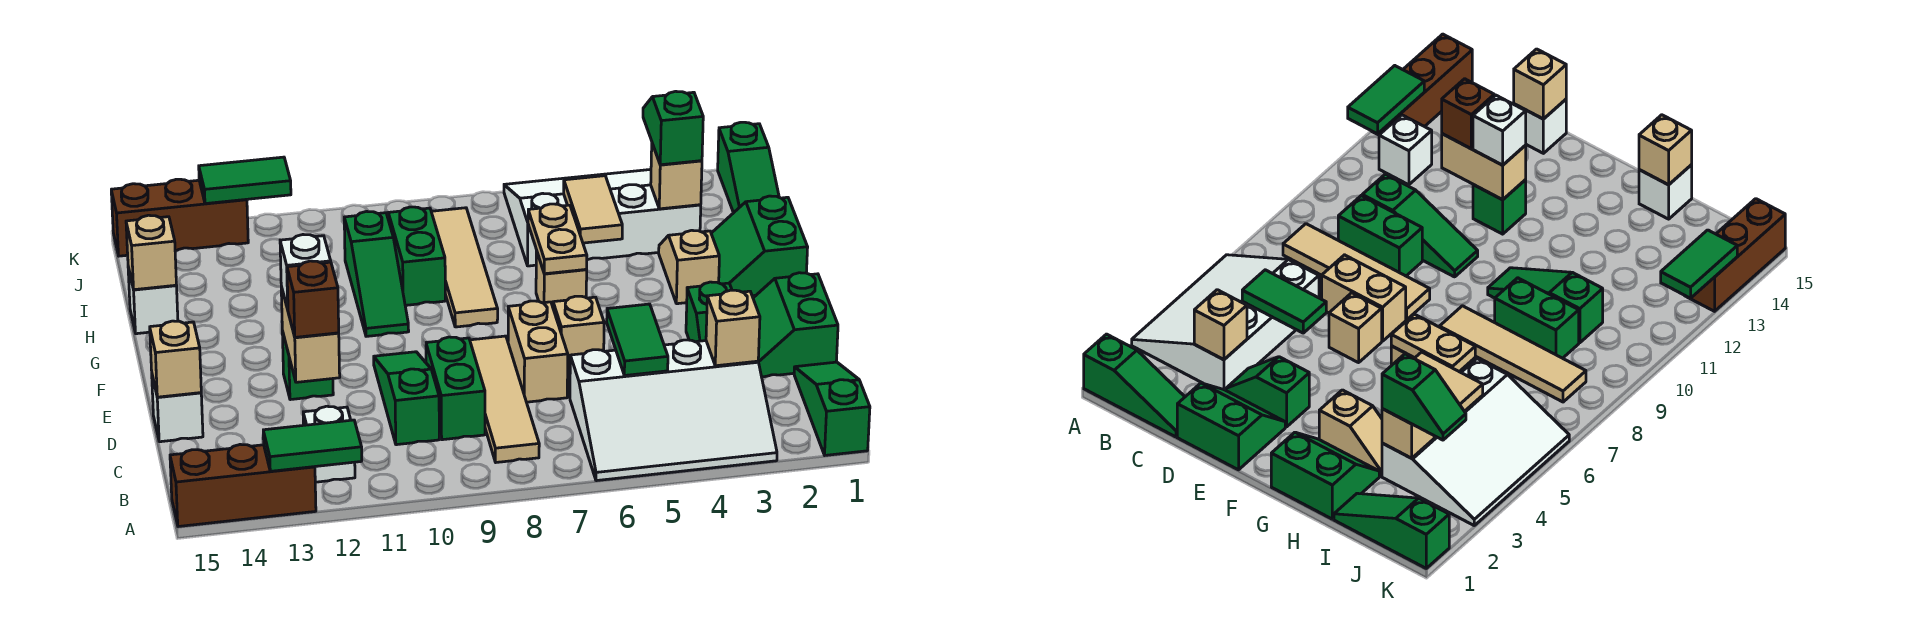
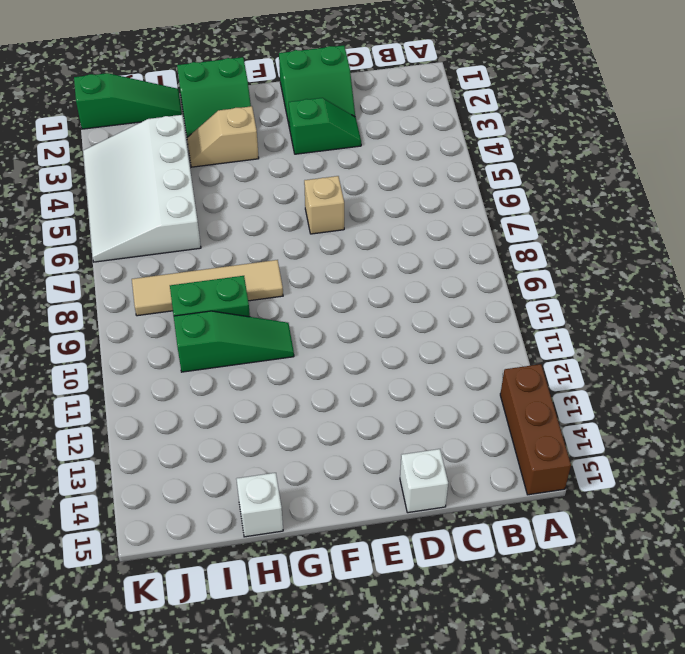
none -> green 1x3 slope [794,362,870,455]
none -> white 3x4 slope [570,340,777,481]
none -> tan 1x4 tile [470,336,539,462]
none -> white 1x1 brick [303,406,355,482]

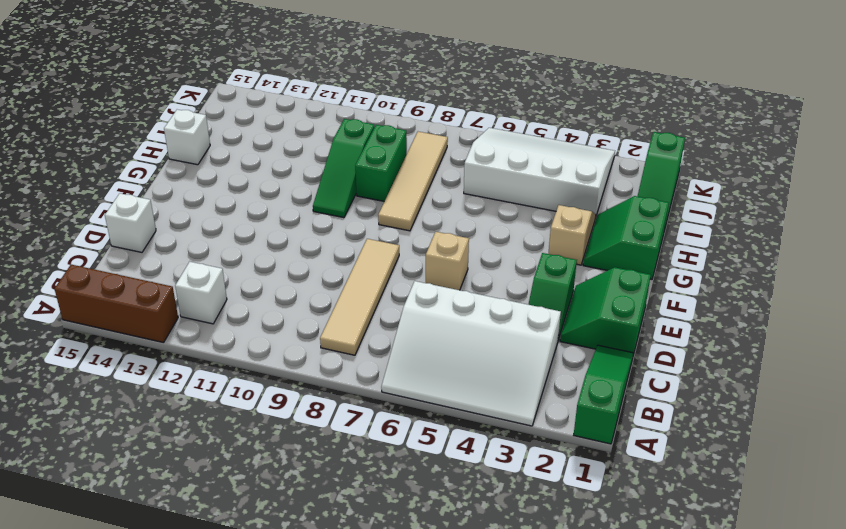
none -> green 1x2 brick [426,337,485,440]
none -> green 1x3 slope [374,352,439,445]
none -> tan 1x2 brick [508,301,568,402]
none -> green 1x1 brick [282,331,333,400]

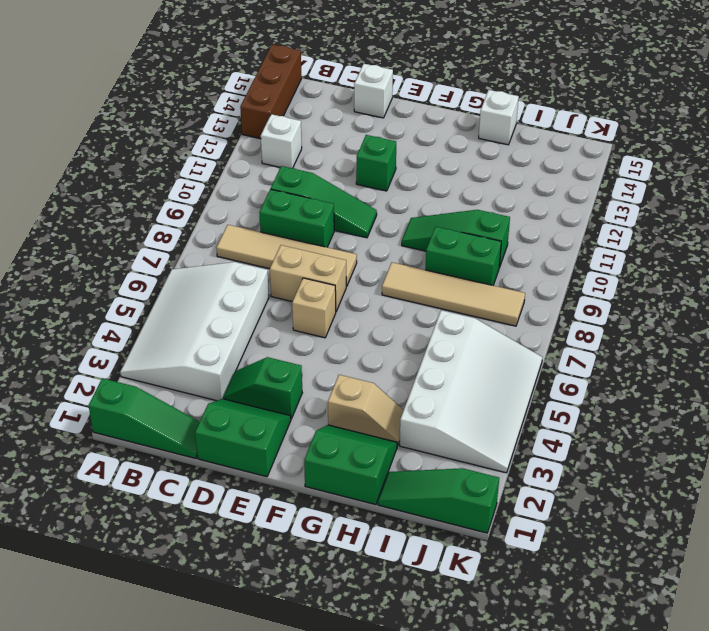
none -> tan 1x1 brick [536,250,587,307]
none -> brown 1x3 brick [111,179,248,256]
none -> green 1x2 tile [263,420,362,471]
none -> tan 1x1 brick [706,290,760,366]

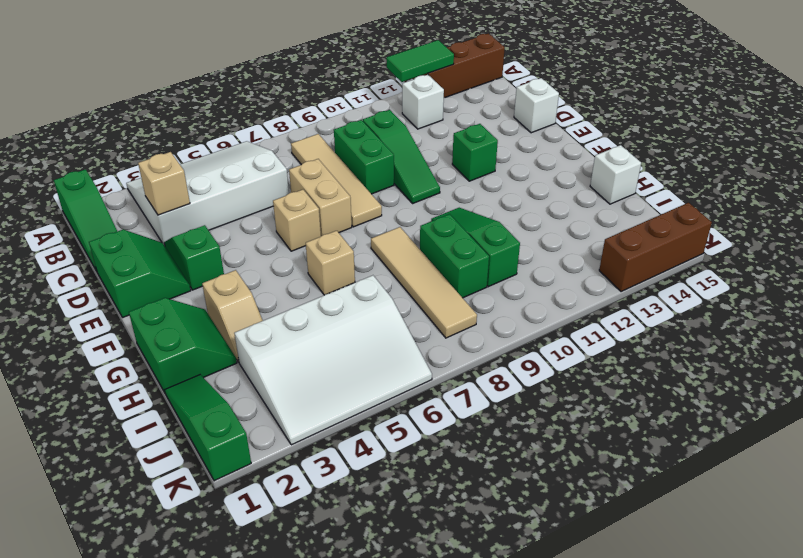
none -> green 1x2 tile [607,304,668,375]
none -> tan 1x2 brick [281,287,340,382]
none -> tan 1x1 brick [150,321,201,397]
none -> tan 1x2 plate [528,204,587,274]

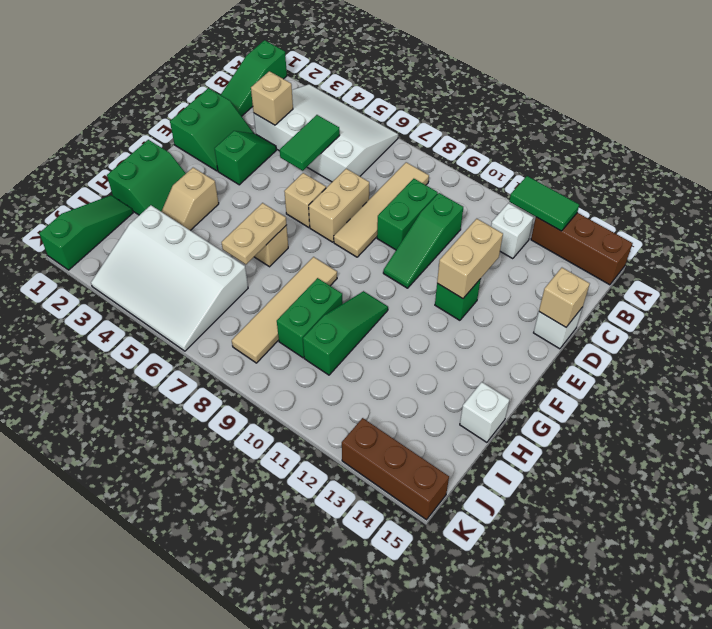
none -> tan 1x2 tile [564,176,622,243]
none -> tan 1x1 brick [126,215,176,290]
none -> tan 1x1 brick [651,144,702,209]
none -> green 1x2 tile [199,157,291,204]

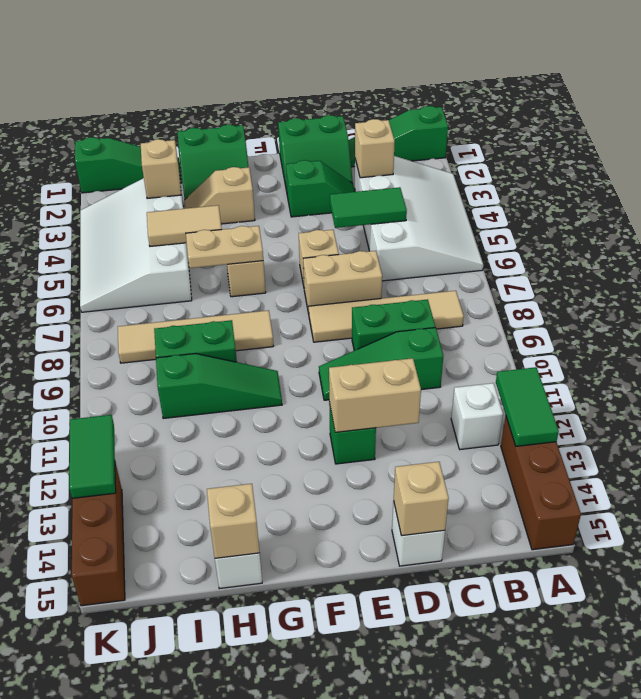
none -> brown 1x1 brick [287,261,339,337]
none -> white 1x1 brick [280,235,331,309]
none -> green 1x2 slope [643,91,703,165]

